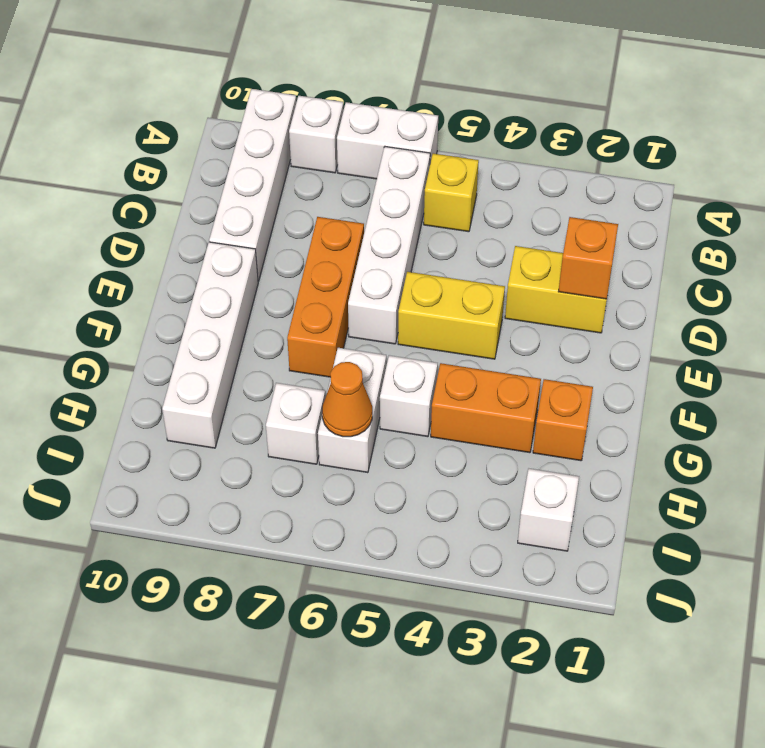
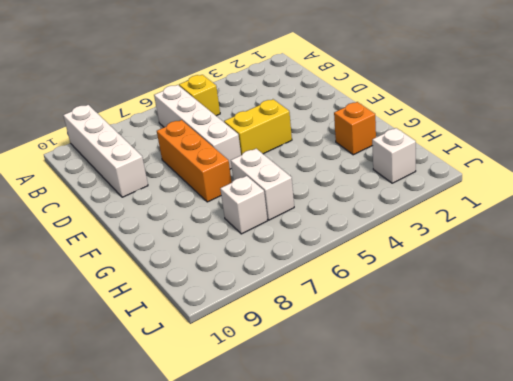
none -> white 1x2 brick [337,102,438,179]
none -> white 1x1 brick [289,96,344,173]
none -> yellow 1x2 brick [505,246,607,333]

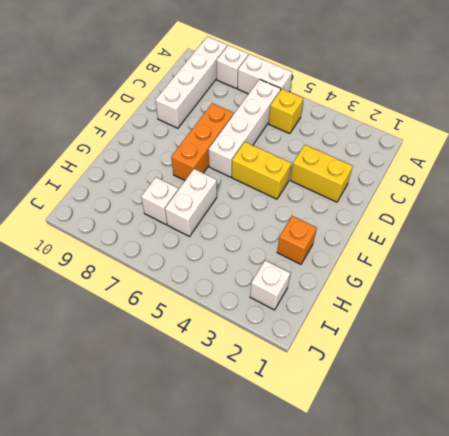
none -> white 1x4 brick [162,242,258,448]
none -> orange 1x2 brick [431,363,541,453]
none -> white 1x1 brick [380,355,438,437]

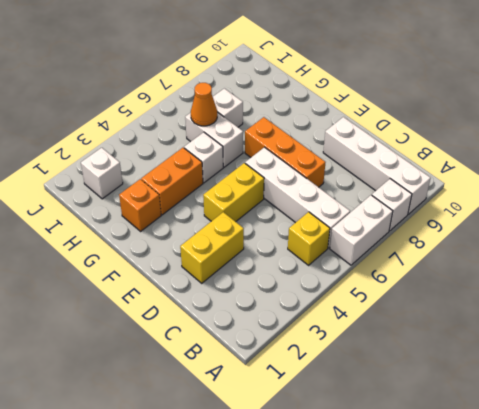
none -> white 1x4 brick [162,242,258,448]
none -> orange 1x1 brick [558,217,618,299]

